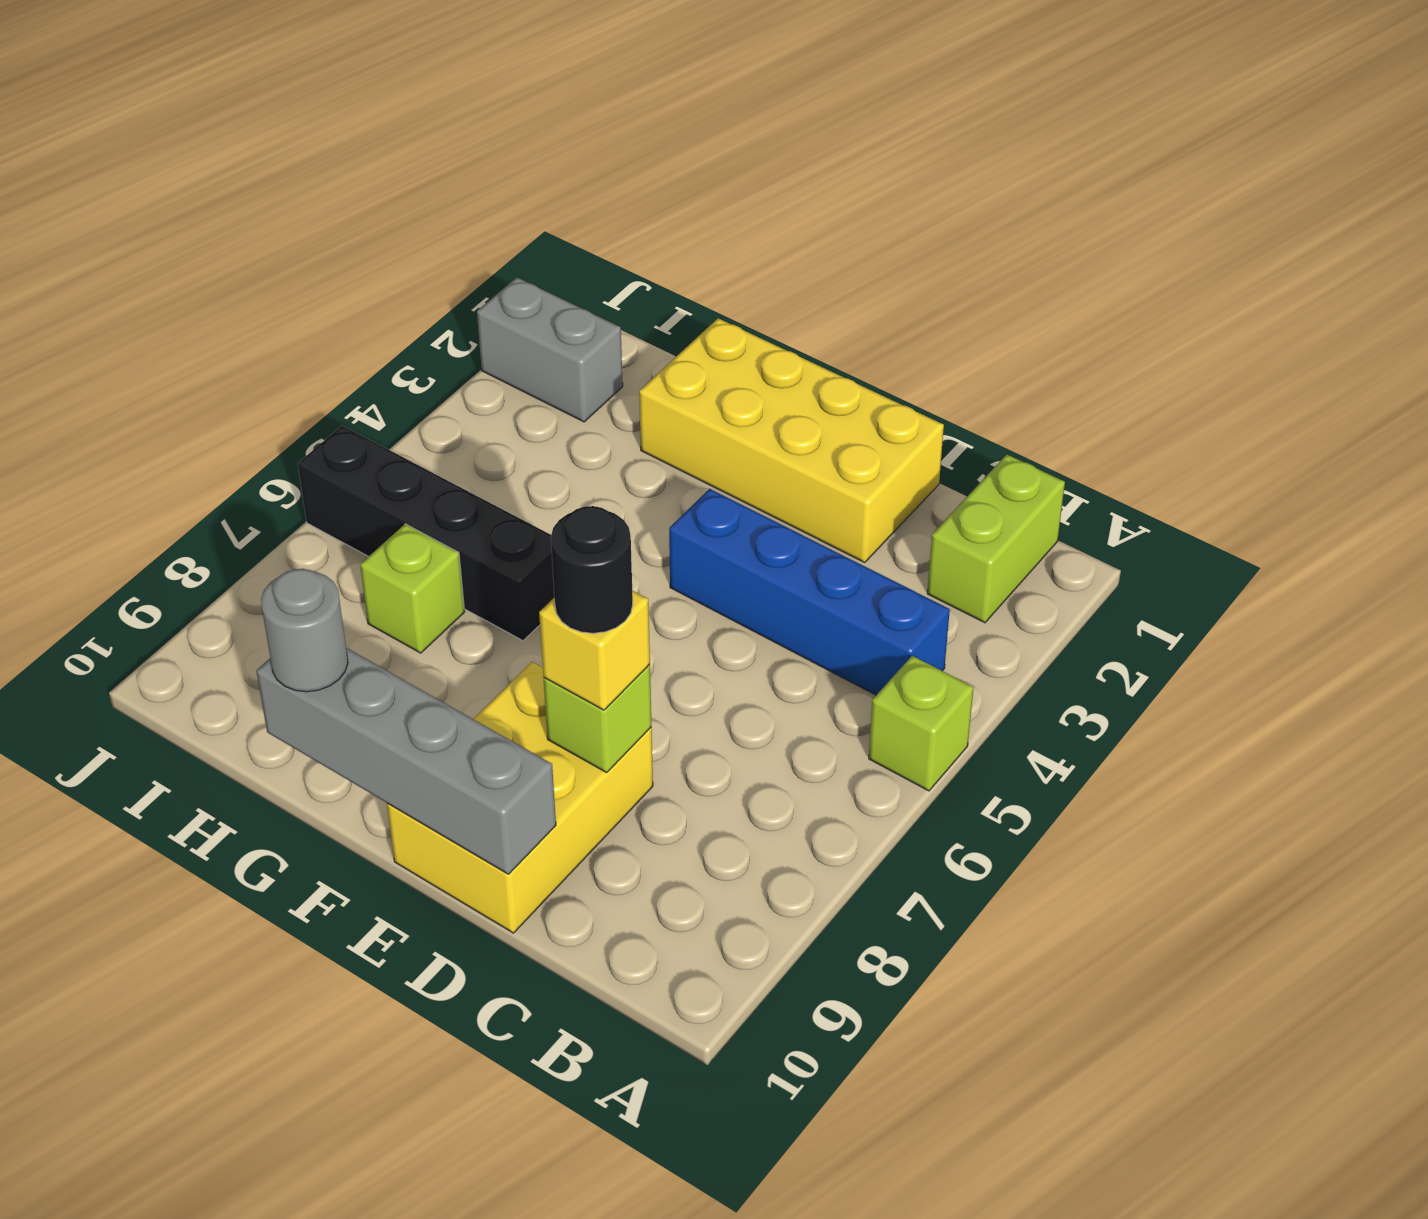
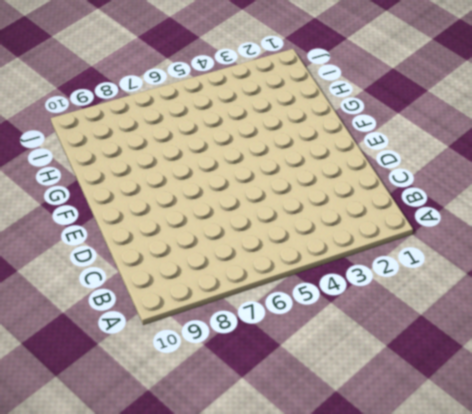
none -> lime 1x1 brick [869,656,974,791]
none -> lime 1x2 brick [927,455,1065,623]
none -> blue 1x4 brick [669,489,950,695]

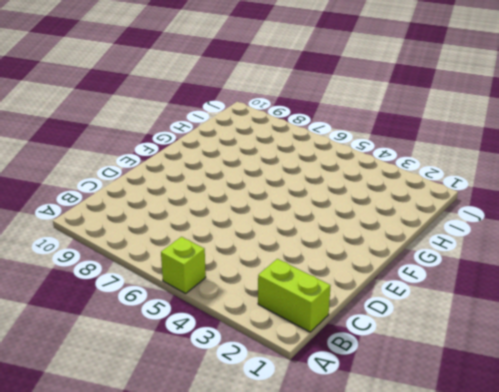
none -> blue 1x4 brick [669,489,950,695]
none -> yellow 2x4 brick [639,318,944,563]
none -> yellow 2x3 brick [387,662,653,933]

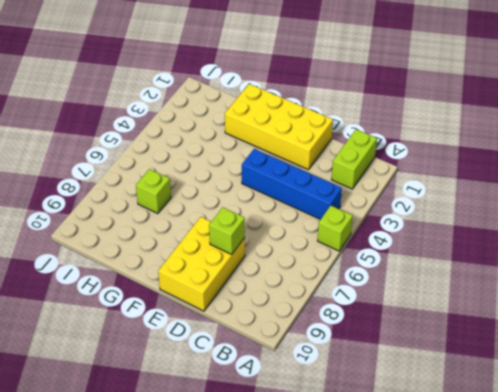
none -> black 1x4 brick [298,426,554,641]
none -> grey 1x2 brick [477,277,623,422]
none -> grey 1x4 brick [256,648,556,874]

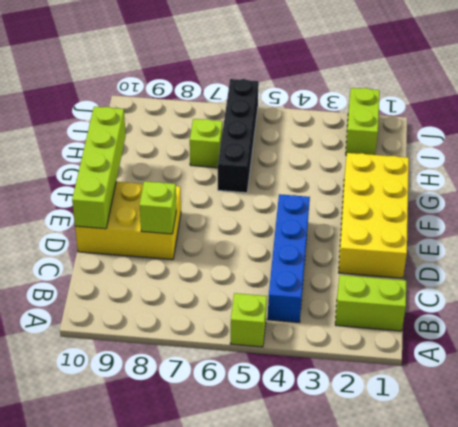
lime 1x4 brick [72,107,126,229] -> grey 1x4 brick [256,648,556,874]
lime 1x2 brick [346,88,380,155] -> grey 1x2 brick [477,277,623,422]
none -> yellow 1x1 brick [539,591,650,710]
none -> grey 1x1 round brick [261,569,348,692]
none -> black 1x1 round brick [551,506,633,633]

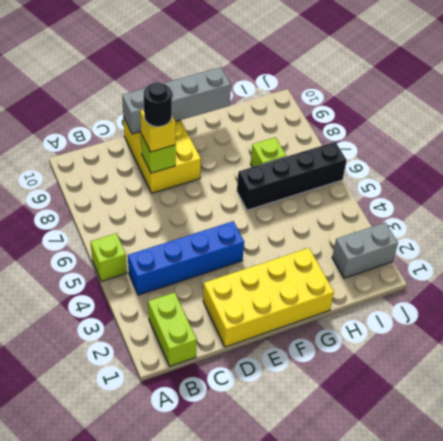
none -> grey 1x1 round brick [261,569,348,692]

